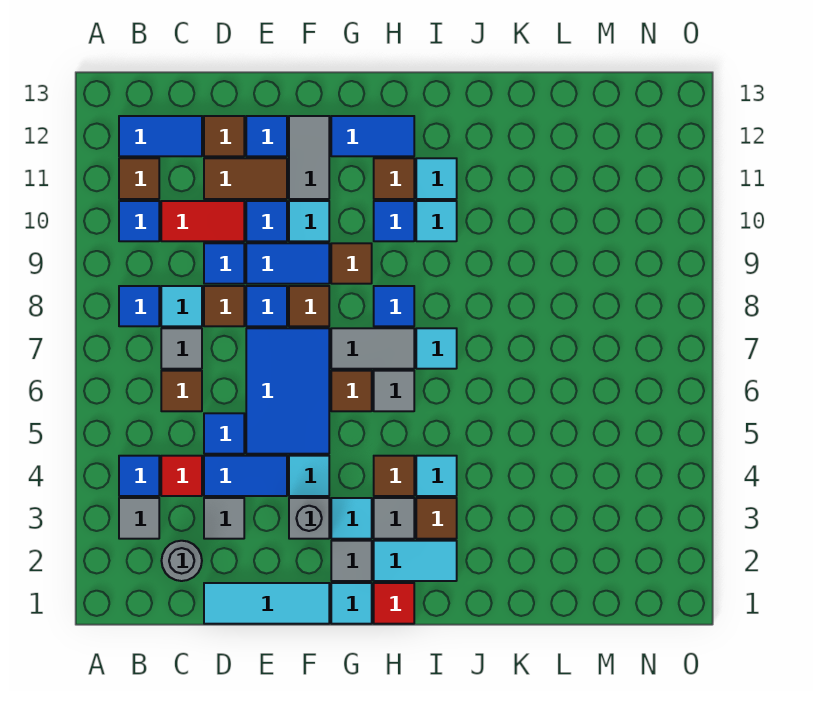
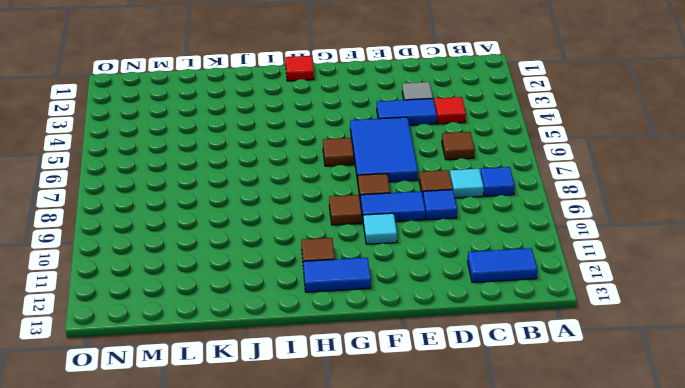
none -> grey 1x1 tile [119,498,159,539]
none -> blue 1x1 tile [119,456,159,496]
none -> blue 1x1 tile [119,201,159,241]
none -> brown 1x1 tile [119,158,159,199]

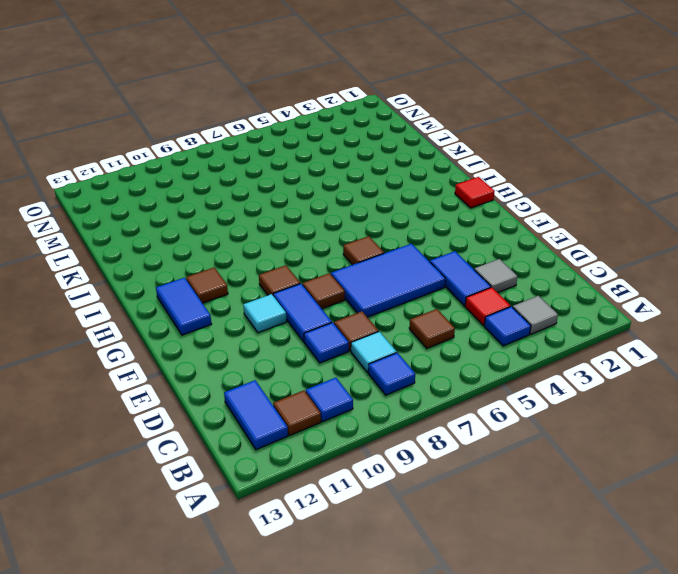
none -> grey 1x1 round brick [162,541,202,581]
none -> grey 1x1 tile [161,328,202,369]
none -> red 1x2 tile [161,201,244,241]
none -> cyan 1x3 tile [204,583,329,624]

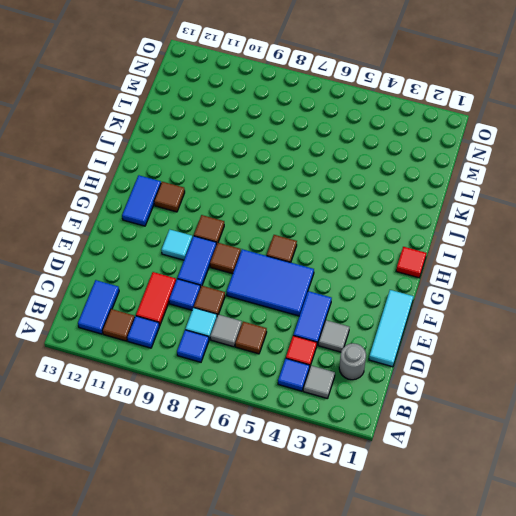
none -> blue 1x1 tile [204,413,244,454]
none -> brown 1x2 tile [204,158,287,199]
none -> brown 1x1 tile [204,116,244,156]
none -> blue 1x1 tile [246,286,287,326]

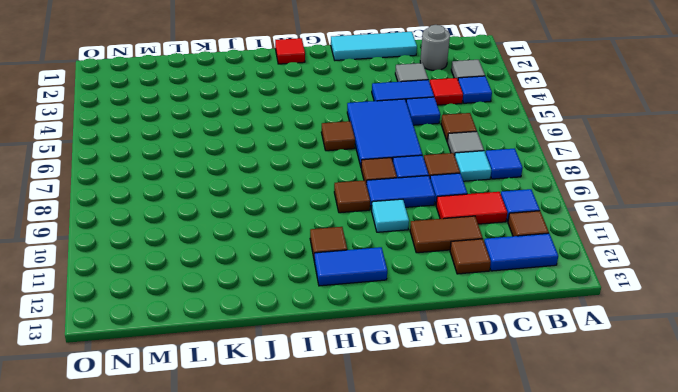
none -> blue 1x1 tile [246,201,287,241]
none -> blue 1x1 tile [246,116,287,156]
none -> grey 1x1 brick [289,498,329,539]
none -> cyan 1x1 tile [289,456,329,496]

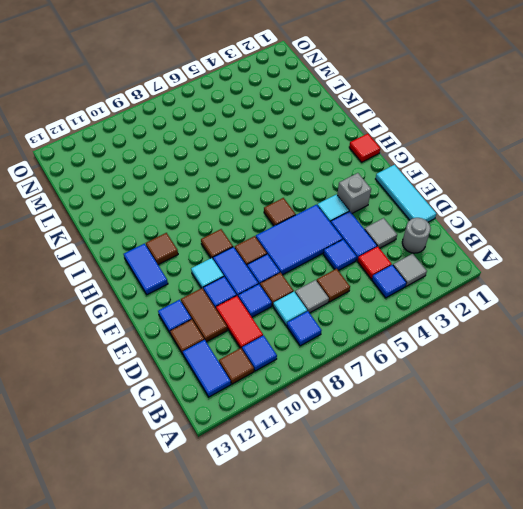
none -> grey 1x2 tile [289,116,329,199]
none -> cyan 1x1 tile [331,583,372,624]
none -> grey 1x1 tile [331,541,372,581]
none -> cyan 1x1 tile [331,498,372,539]

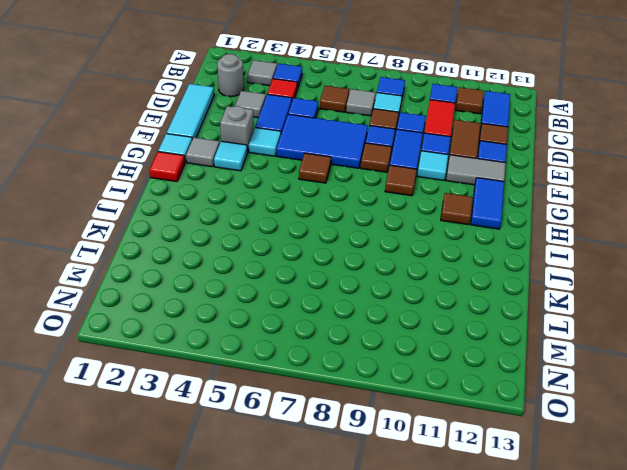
none -> grey 1x2 tile [331,328,414,369]
none -> cyan 1x2 tile [374,541,457,581]
none -> grey 1x1 tile [374,498,414,539]
none -> brown 1x1 tile [374,456,414,496]

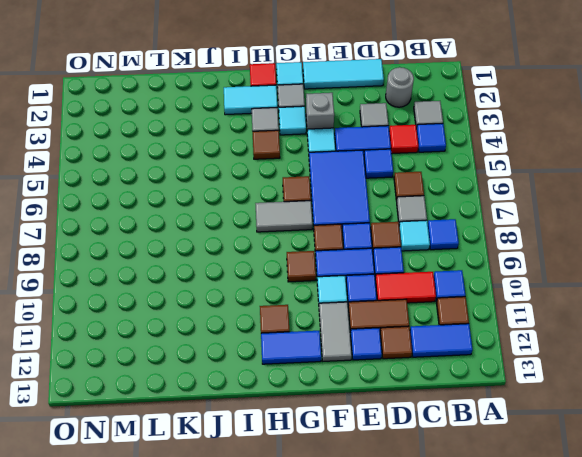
none -> grey 1x1 tile [374,371,414,411]
none -> blue 1x1 tile [374,286,414,326]
none -> blue 1x1 tile [374,201,414,241]
none -> brown 1x1 tile [416,498,457,539]

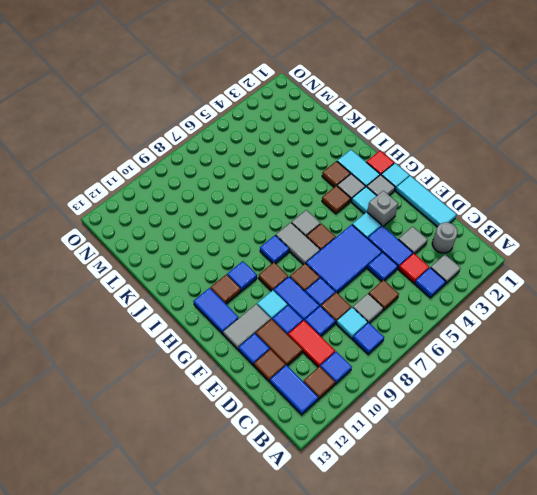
none -> cyan 1x1 tile [416,456,457,496]
none -> cyan 1x1 tile [416,328,457,369]
none -> cyan 1x1 tile [416,201,457,241]
none -> cyan 1x1 tile [416,158,457,199]

